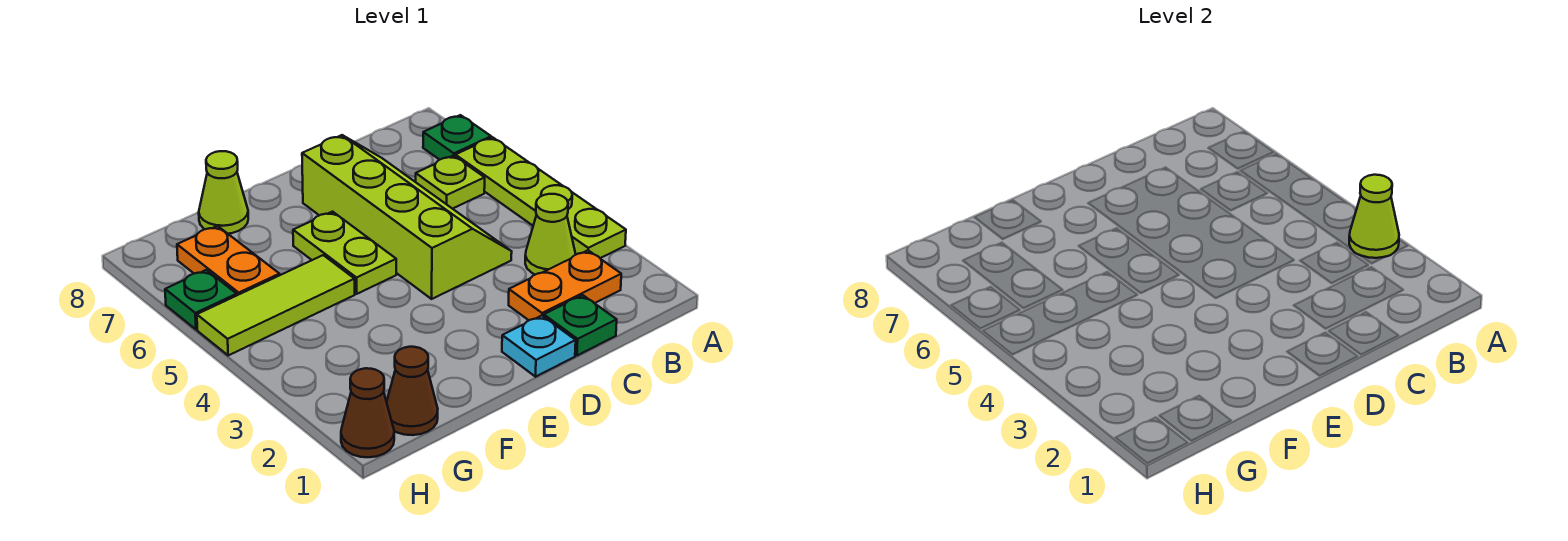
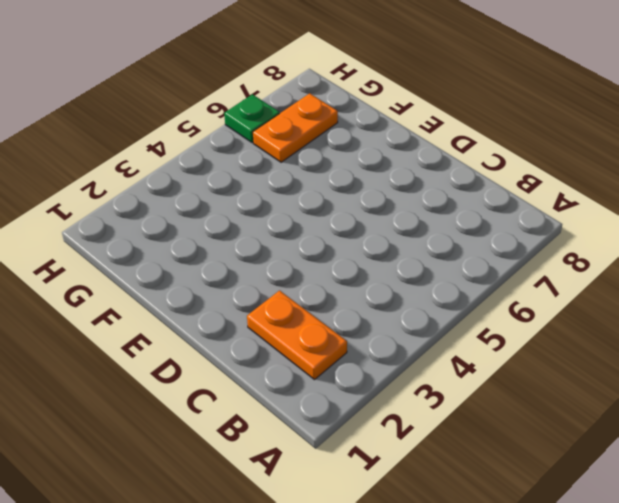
none -> lime 1x4 plate [455,137,626,258]
none -> green 1x1 plate [423,115,491,160]
none -> lime 1x1 cone [525,194,576,275]

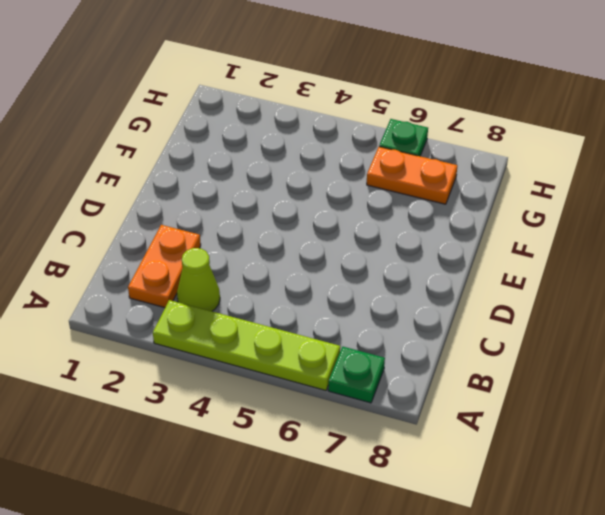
none -> lime 1x1 plate [416,156,485,209]
none -> green 1x1 plate [544,295,617,356]
none -> lime 2x4 slope [302,135,512,299]

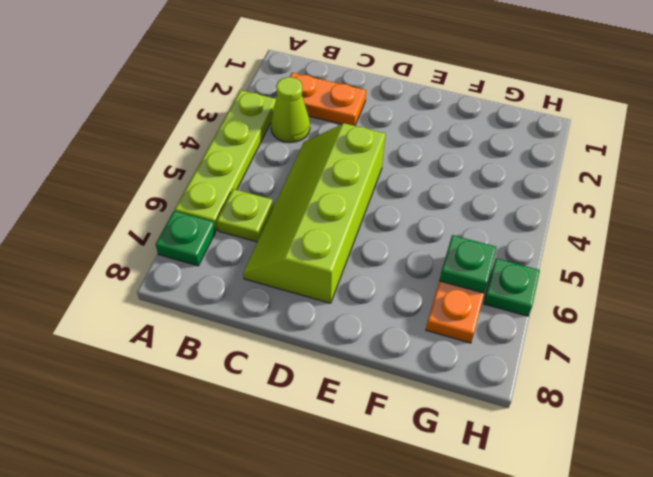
green 1x1 plate [439,235,496,293] -> green 1x1 plate moved to [544,295,617,356]
none -> cyan 1x1 plate [502,316,576,377]
none -> lime 1x2 plate [293,212,396,294]
none -> lime 1x3 tile [197,255,355,355]

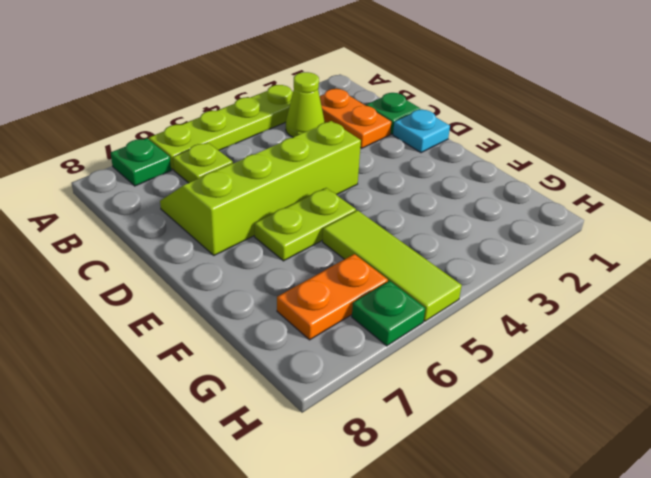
none -> lime 1x1 cone [199,151,248,234]
none -> brown 1x1 cone [387,347,438,435]
none -> brown 1x1 cone [341,368,394,457]

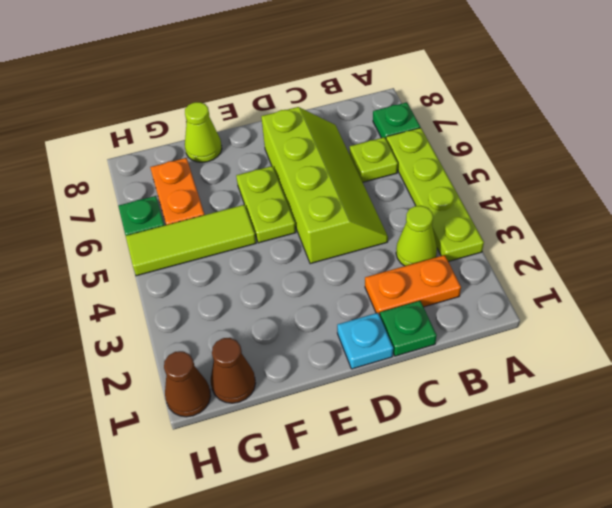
none -> lime 1x1 cone [1349,175,1399,258]

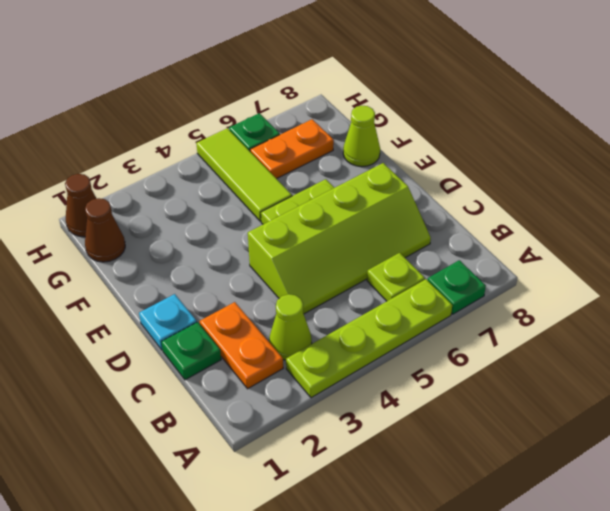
none -> lime 1x1 cone [1349,175,1399,258]

